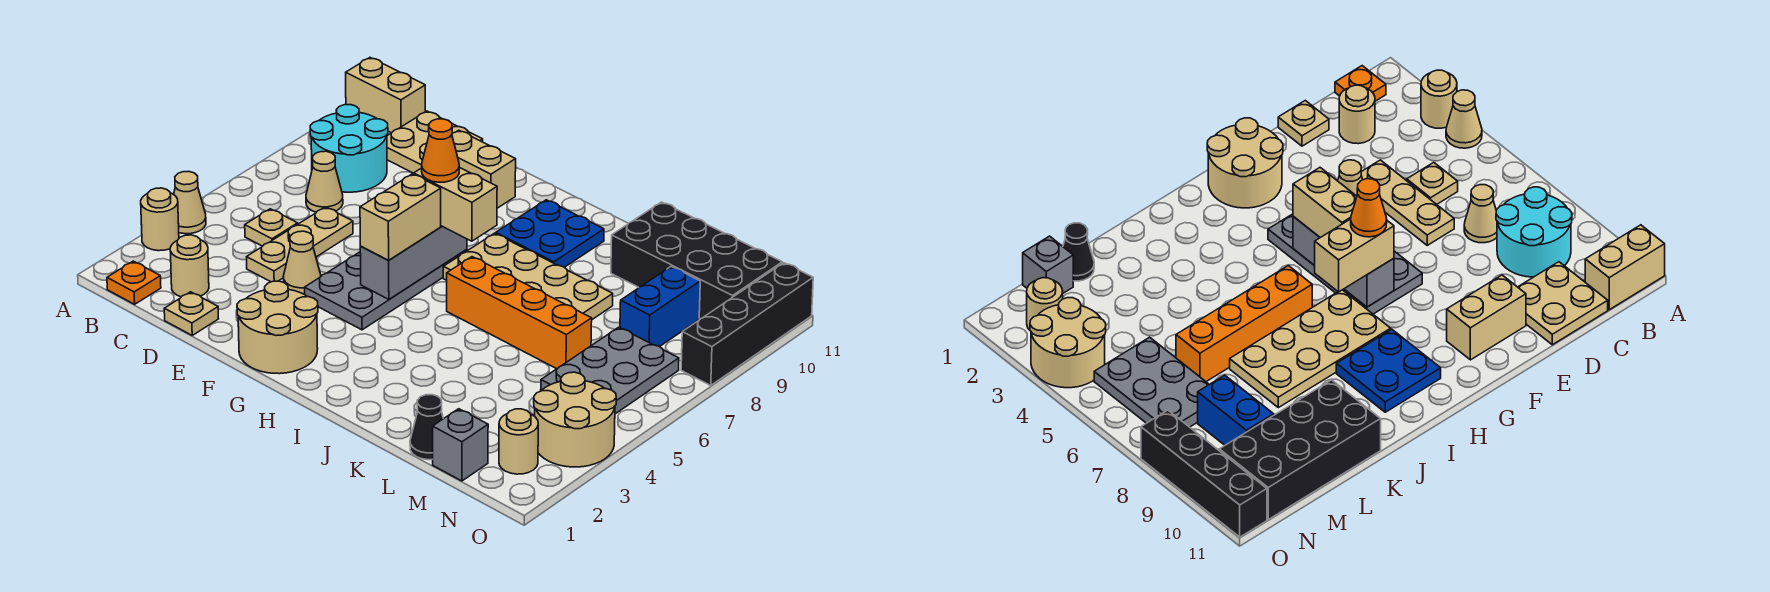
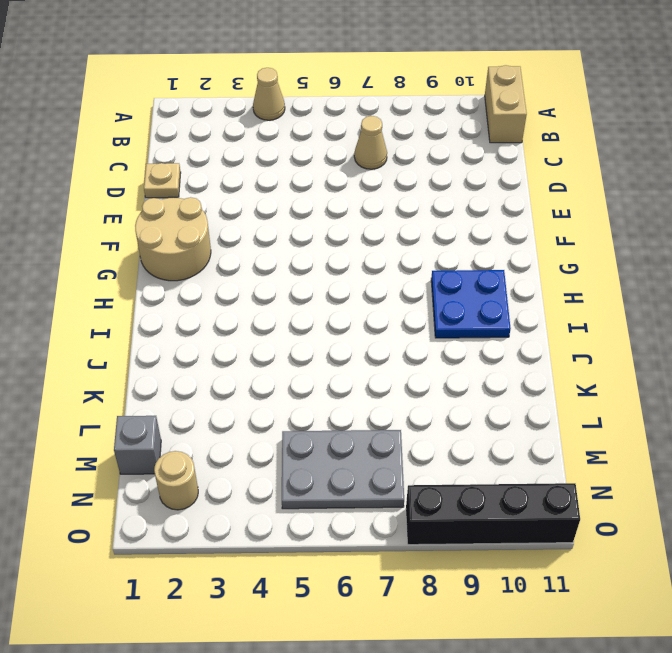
none -> tan 1x1 round brick [141,188,179,251]
none -> orange 1x1 plate [107,261,161,304]
none -> cyan 2x2 round brick [310,105,388,192]
none -> tan 1x1 round brick [170,235,209,297]

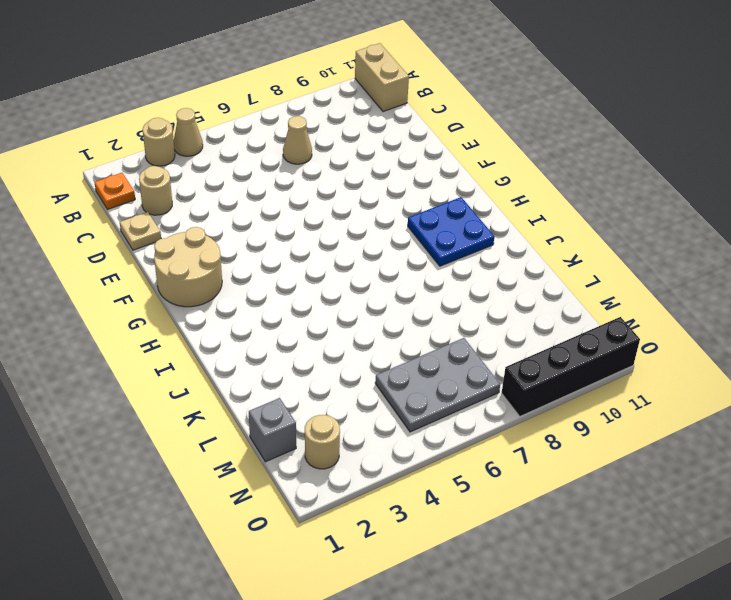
none -> cyan 2x2 round brick [310,105,388,192]
none -> tan 1x1 plate [245,209,298,246]
none -> tan 2x2 plate [387,111,483,173]
none -> tan 1x3 plate [247,207,353,282]

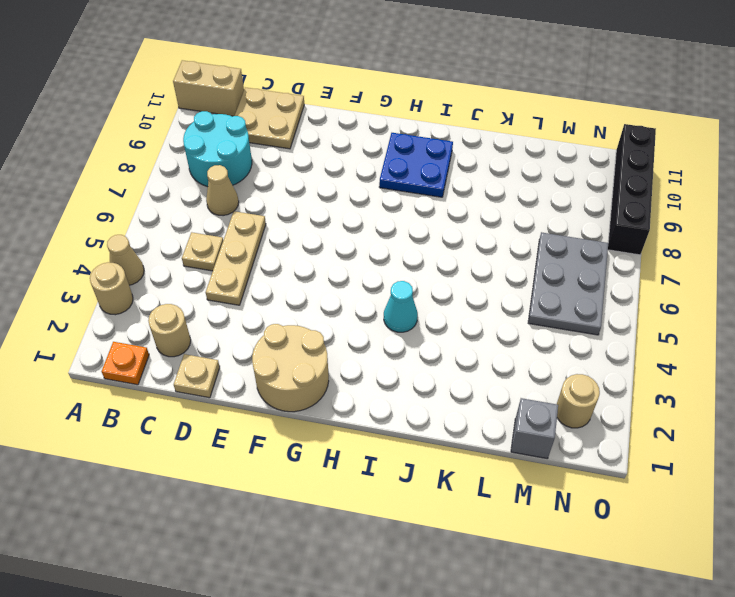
cyan 1x1 cone [384,281,418,332] -> none
none -> tan 1x1 cone [283,231,321,294]
none -> tan 1x2 brick [452,130,516,208]
none -> grey 2x4 plate [305,249,467,330]
none -> tan 2x4 plate [443,233,613,319]

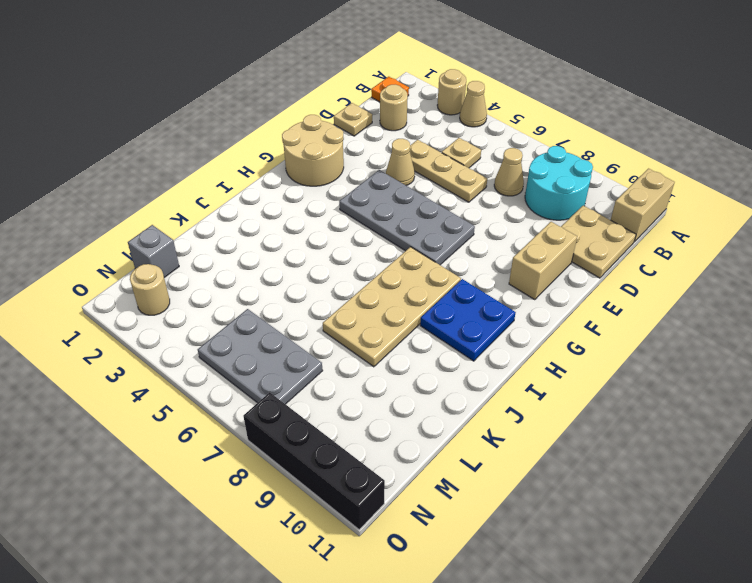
none -> orange 1x4 brick [447,257,592,369]
none -> black 2x4 brick [611,202,782,319]
none -> black 1x1 cone [410,395,443,460]
none -> blue 1x2 brick [620,266,700,347]

